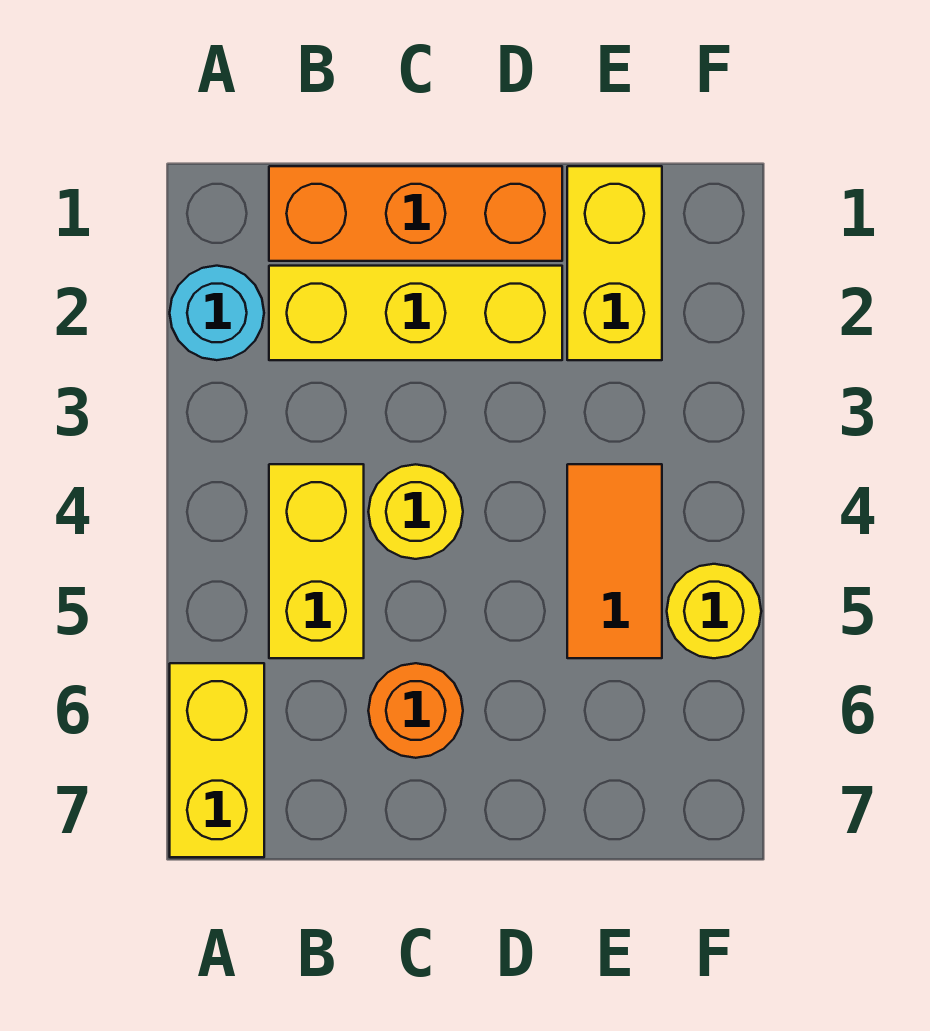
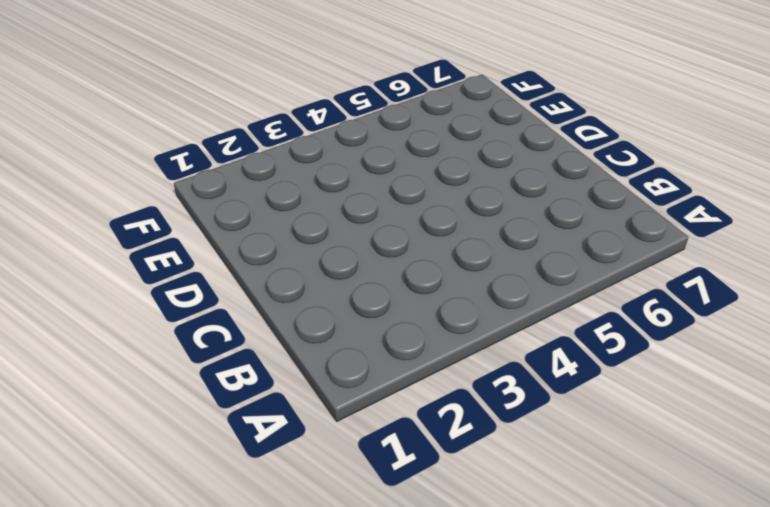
none -> cyan 1x1 round brick [170,266,264,360]
none -> yellow 1x2 brick [170,663,264,857]

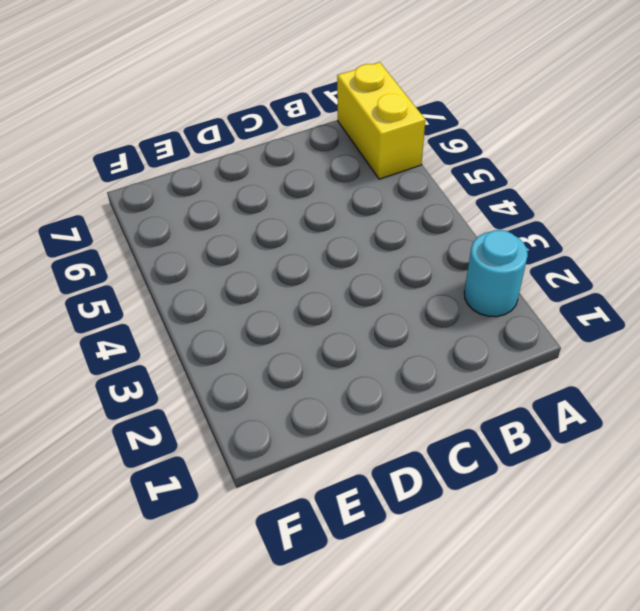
none -> orange 1x3 brick [269,166,562,261]
none -> yellow 1x3 brick [269,266,562,360]

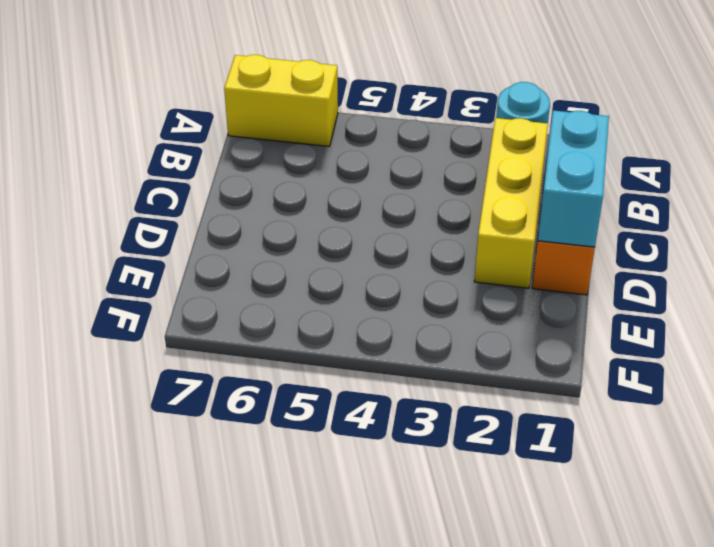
cyan 1x2 brick [538,110,609,247] -> none
none -> yellow 1x2 brick [269,464,364,658]
none -> yellow 1x1 round brick [368,464,463,559]

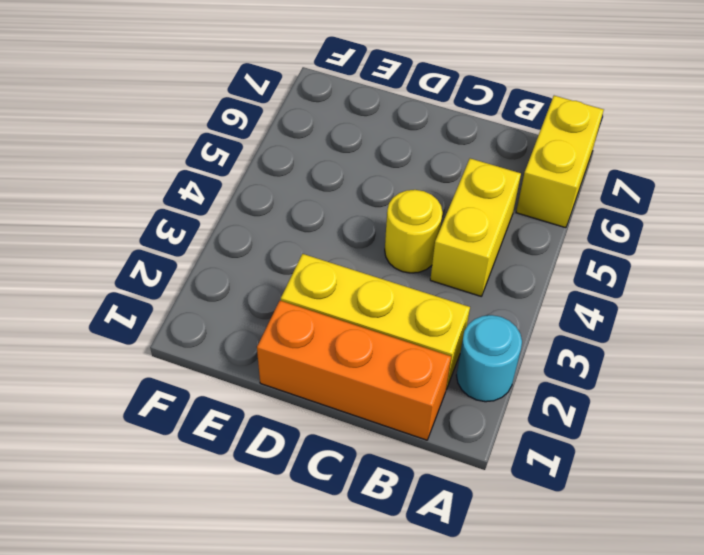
none -> orange 1x1 round brick [368,663,463,758]
none -> yellow 1x2 brick [567,166,662,360]

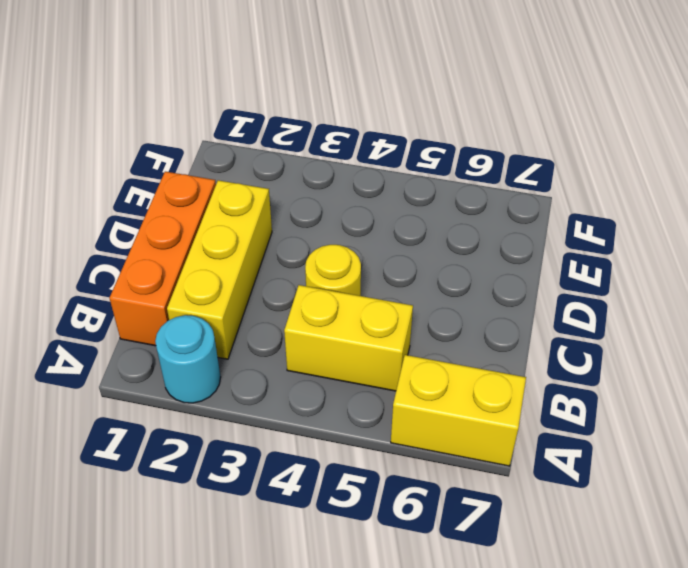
none -> orange 1x1 round brick [368,663,463,758]
none -> yellow 1x2 brick [567,166,662,360]

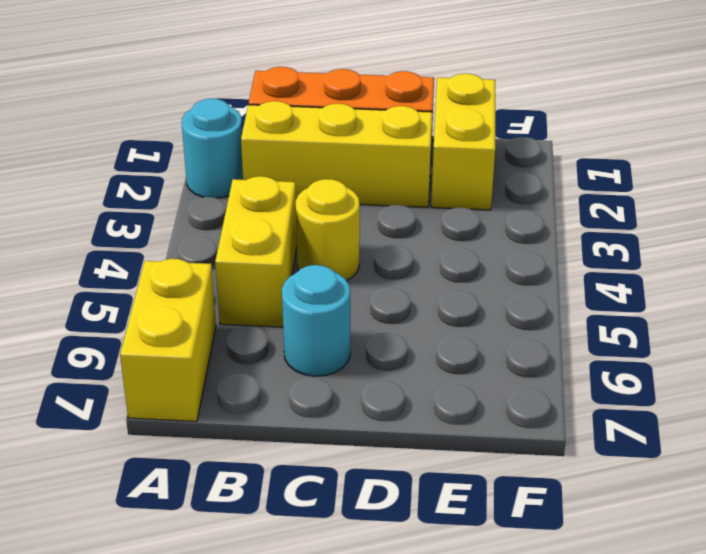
cyan 1x1 round brick [282,265,350,376] -> orange 1x1 round brick [368,663,463,758]
none -> orange 1x2 tile [567,464,662,658]
none -> yellow 1x1 round brick [667,564,761,658]

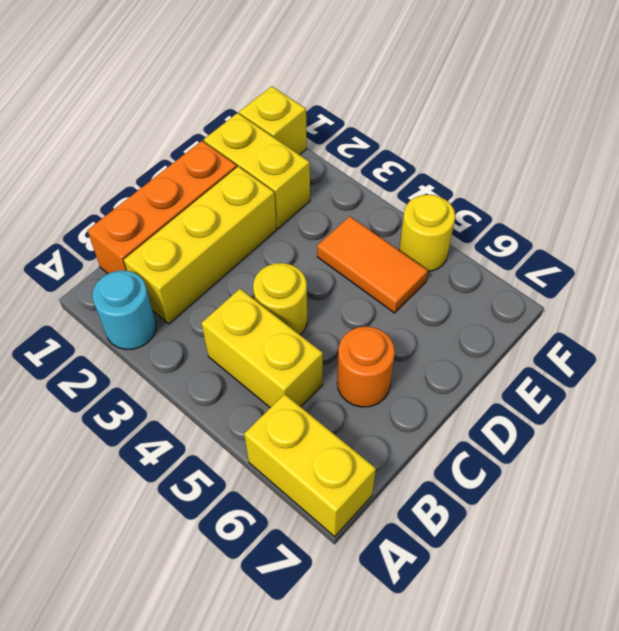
yellow 1x1 brick [239,86,307,155] -> none

